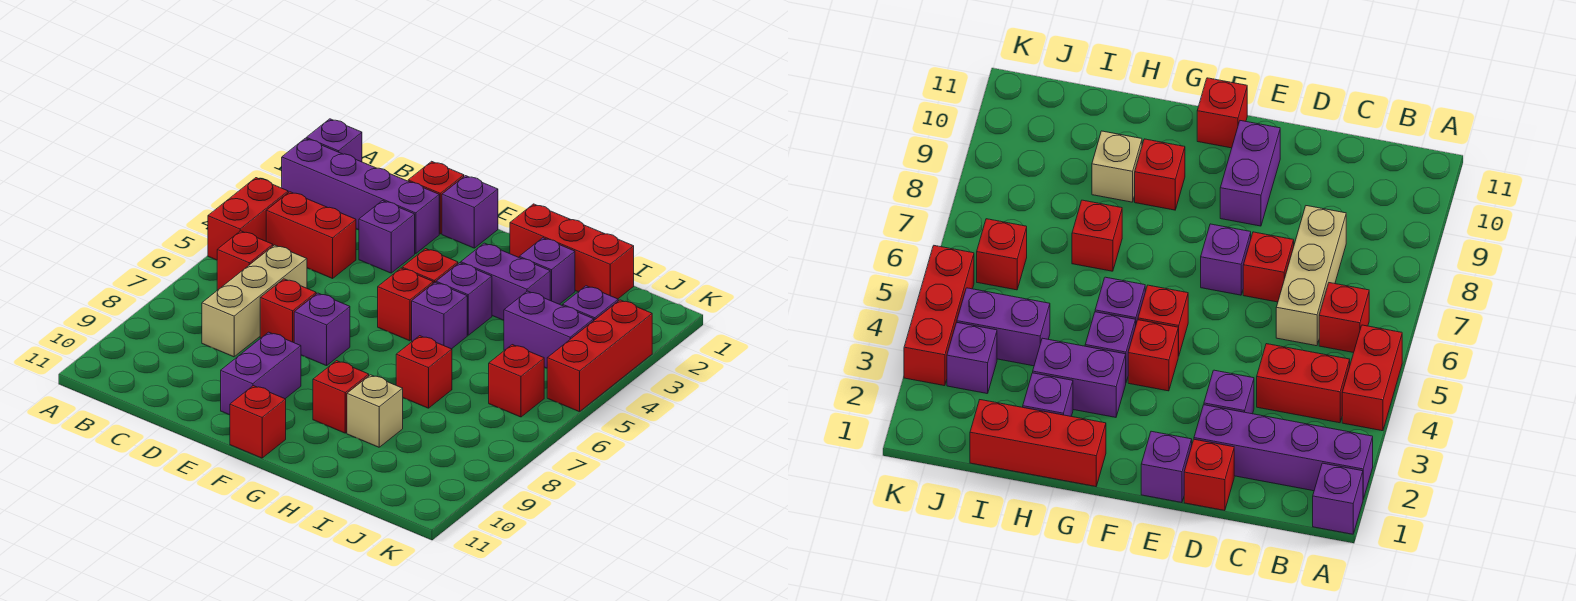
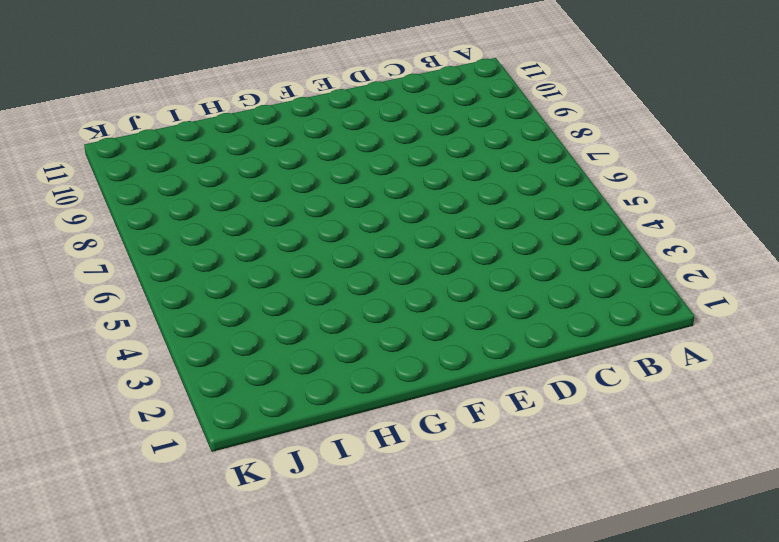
none -> purple 1x1 brick [306,119,362,162]
none -> purple 1x4 brick [282,138,439,254]
none -> red 1x2 brick [208,178,288,260]

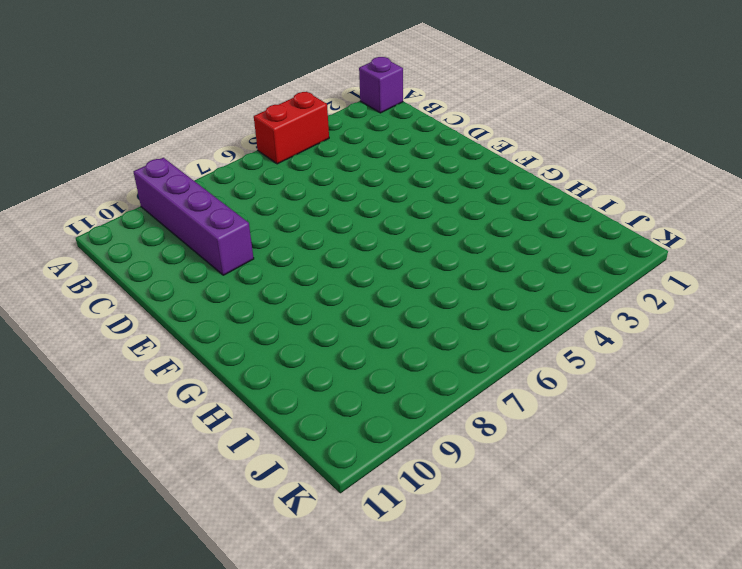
purple 1x4 brick [134,158,254,275] -> purple 1x4 brick moved to [282,138,439,254]
none -> red 1x2 brick [266,192,356,278]
none -> red 1x1 brick [217,231,273,290]
none -> tan 1x3 brick [202,245,307,357]

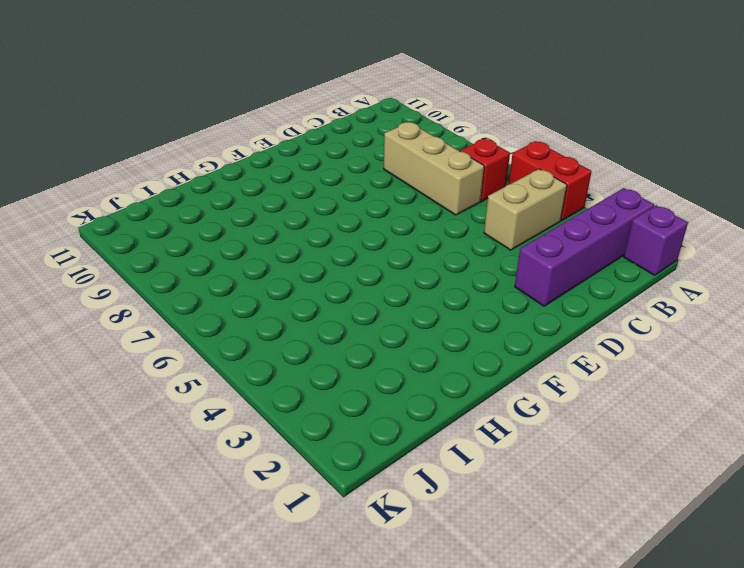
tan 1x2 brick [484,169,567,250] -> red 1x2 brick [266,192,356,278]
none -> red 1x1 brick [408,161,464,234]
none -> purple 1x1 brick [359,201,415,273]
none -> red 1x1 brick [260,279,316,343]

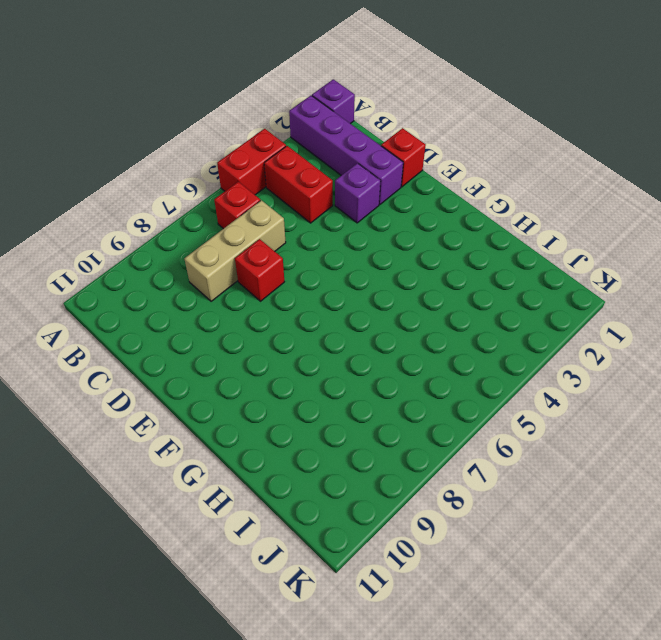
none -> purple 1x1 brick [442,176,498,248]
none -> purple 1x1 brick [294,293,350,366]
none -> purple 1x2 brick [221,332,301,415]

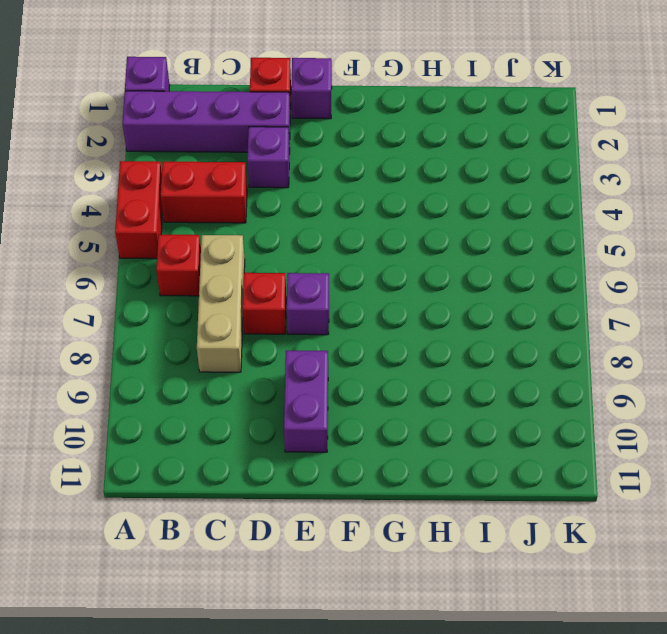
none -> red 1x1 brick [402,249,458,283]
none -> red 1x1 brick [378,268,433,341]
none -> red 1x1 brick [230,386,286,458]

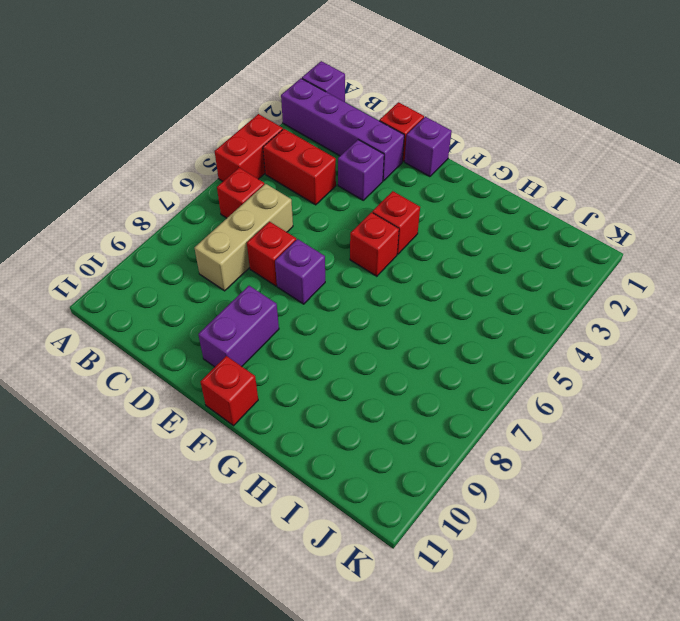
none -> red 1x3 brick [510,204,634,299]
none -> purple 1x2 brick [461,243,550,320]
none -> purple 1x1 brick [436,263,492,335]

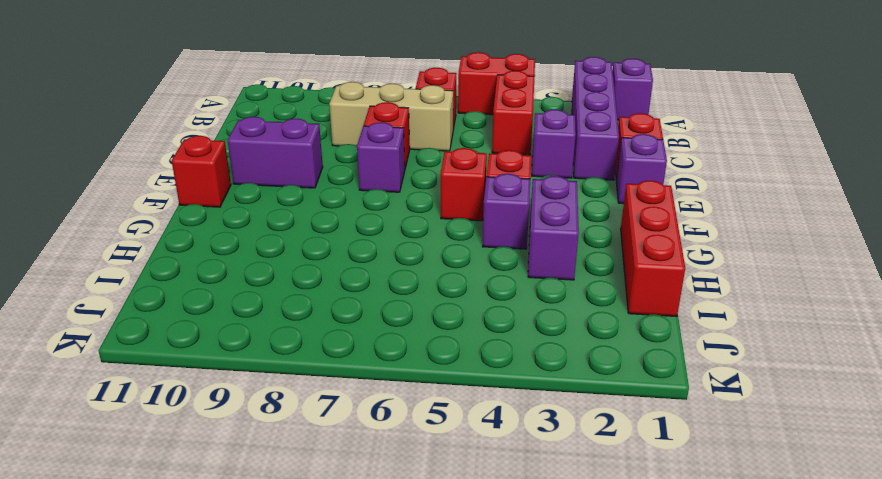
none -> purple 1x1 brick [412,282,467,349]
none -> red 1x1 brick [313,361,369,433]
none -> purple 1x1 brick [519,238,575,304]

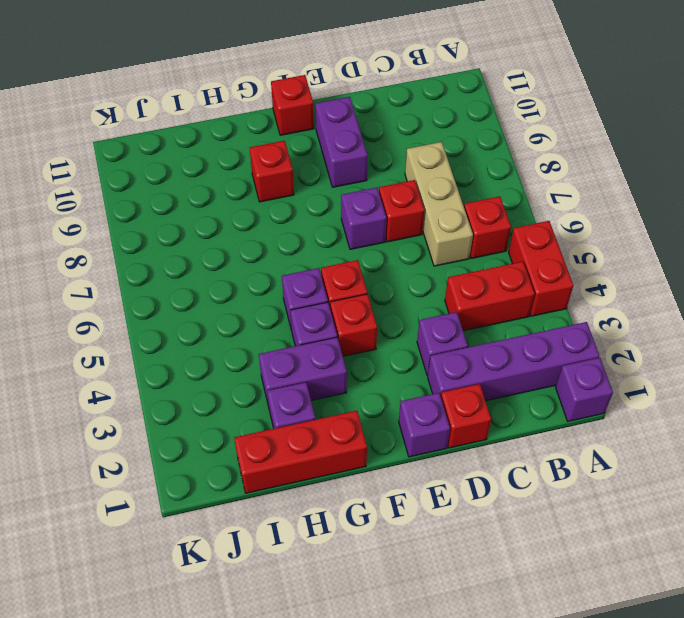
none -> red 1x1 brick [396,336,452,408]
none -> tan 1x1 brick [347,375,403,447]
none -> purple 1x2 brick [504,291,594,368]

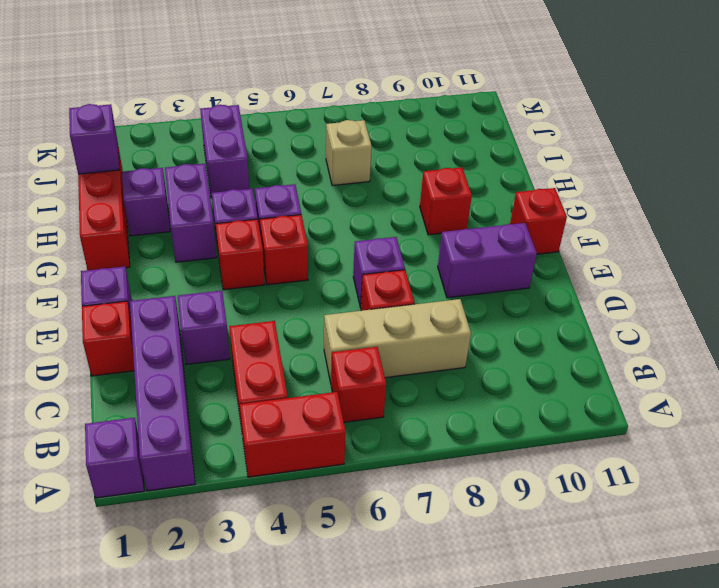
purple 1x1 brick [69,104,119,174] -> purple 1x1 brick moved to [563,286,618,320]
tan 1x1 brick [326,120,372,185] -> tan 1x1 brick moved to [347,375,403,447]
none -> red 1x1 brick [396,336,452,408]
none -> red 1x1 brick [489,345,544,417]
none -> red 1x3 brick [547,300,652,412]

